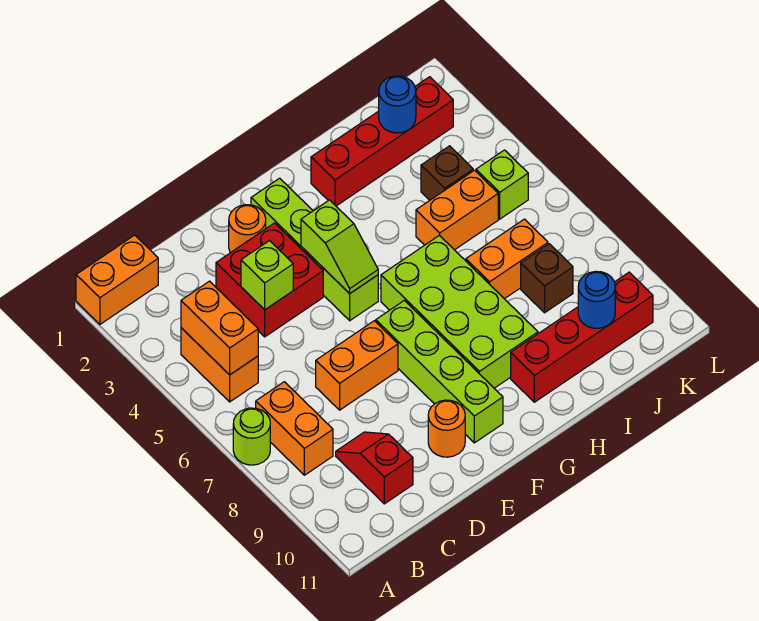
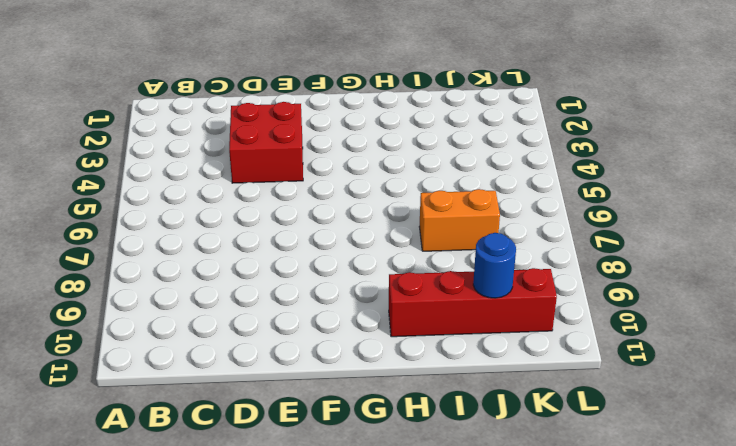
none -> orange 1x2 brick [76,235,158,324]
none -> lime 1x1 round brick [233,408,270,465]
none -> orange 1x2 brick [181,328,258,402]

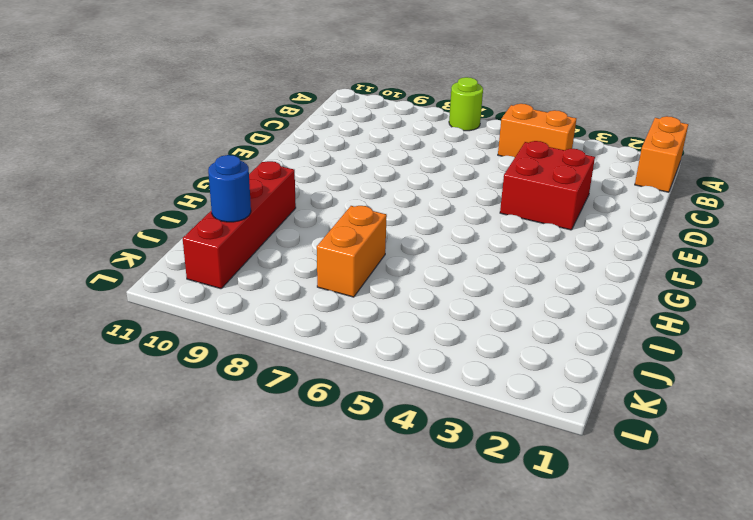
none -> orange 1x2 brick [256,382,333,475]
none -> red 1x2 slope [336,432,413,504]
none -> orange 1x2 brick [316,321,398,410]

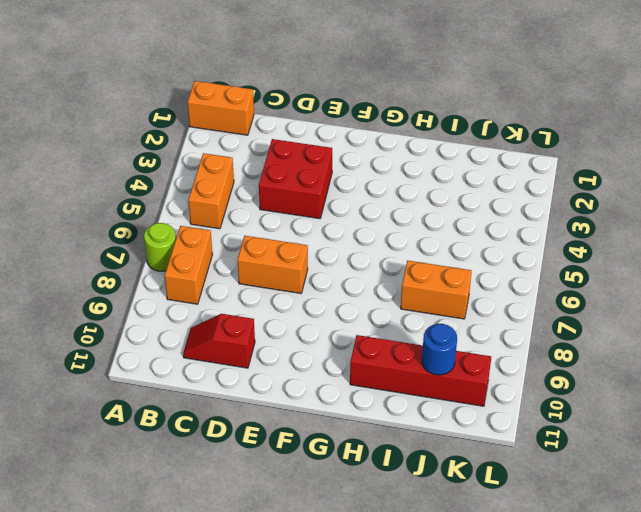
red 1x2 slope [183,314,255,368] -> red 1x2 slope turned to [336,432,413,504]
none -> orange 1x1 round brick [229,205,266,253]
none -> orange 1x1 round brick [428,400,465,457]
none -> lime 1x4 brick [251,178,378,321]

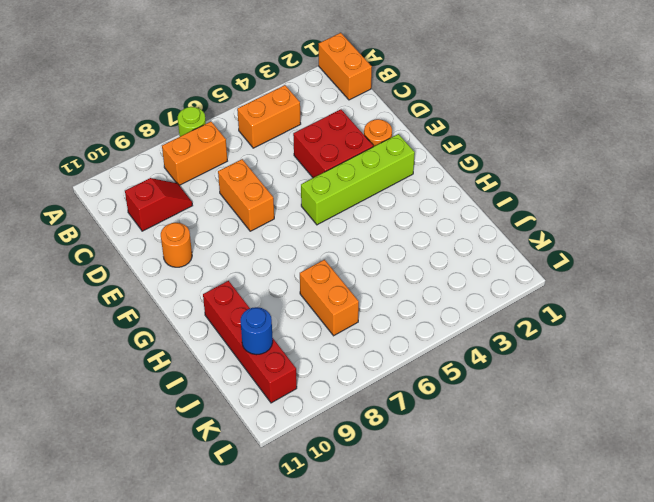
none -> lime 1x4 brick [376,300,503,443]
none -> lime 2x4 brick [381,235,538,388]
none -> red 1x4 brick [311,77,453,206]

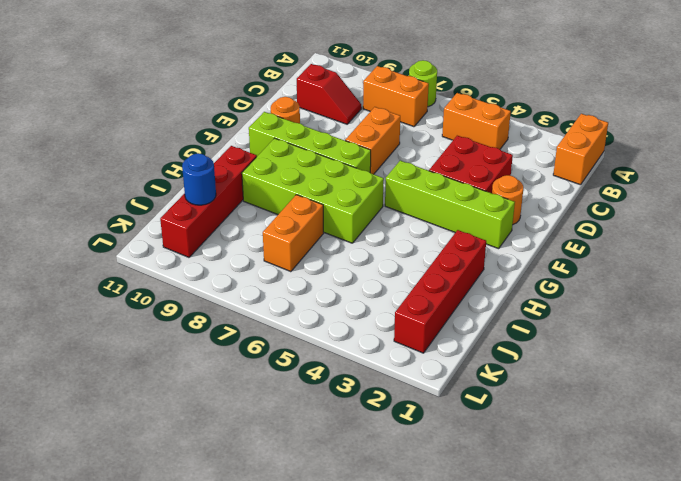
none -> orange 1x2 brick [416,170,498,250]
none -> brown 1x1 brick [421,146,473,200]
none -> brown 1x1 brick [521,244,573,313]

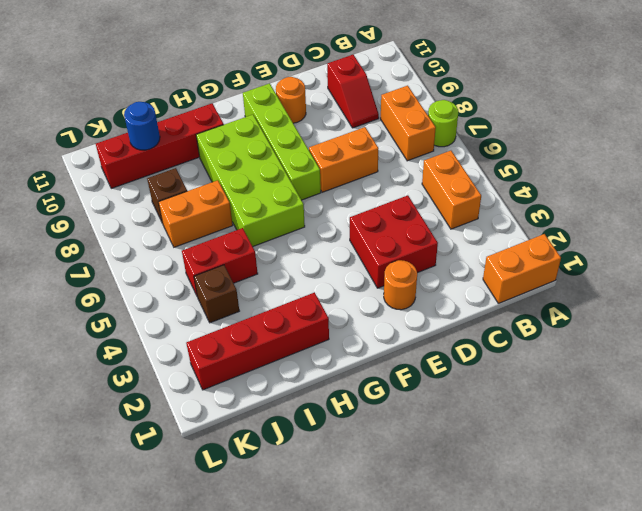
red 1x2 brick [182,228,258,297] -> orange 1x2 brick [416,170,498,250]
none -> lime 1x4 brick [251,178,378,321]
none -> lime 1x1 brick [476,150,528,219]
none -> orange 1x2 brick [181,281,258,375]

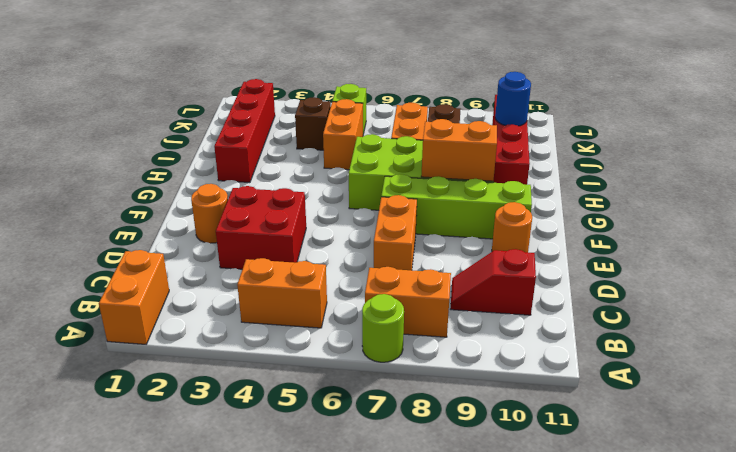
orange 1x2 brick [421,119,497,181] -> orange 1x2 brick moved to [181,281,258,375]
none -> lime 1x4 brick [251,178,378,321]
none -> lime 1x1 brick [241,241,293,310]
none -> lime 1x2 slope [301,200,378,294]

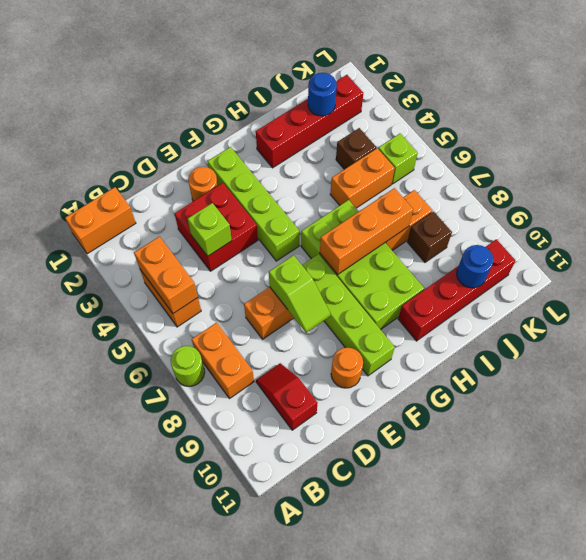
lime 1x2 slope [269,255,331,333] -> lime 1x2 slope moved to [301,200,378,294]
orange 1x3 brick [320,188,413,275] -> none

